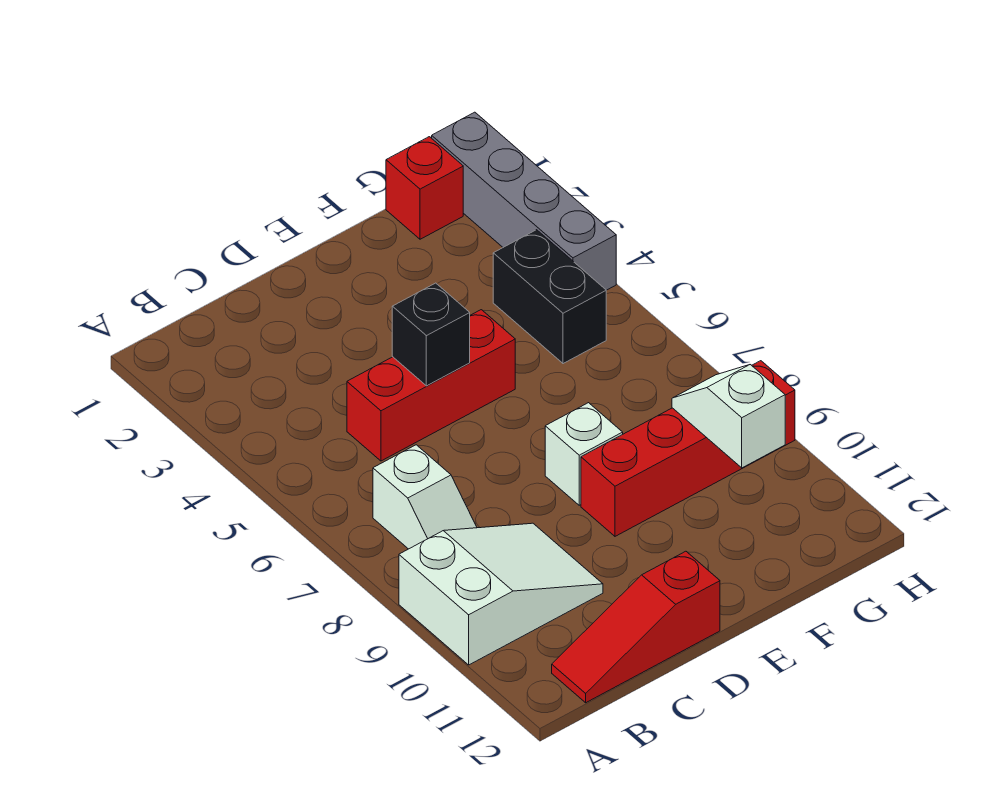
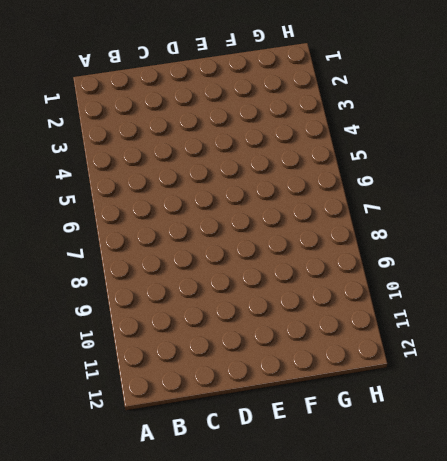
none -> white 2x3 slope [399,523,603,665]
none -> white 1x2 slope [373,445,477,549]

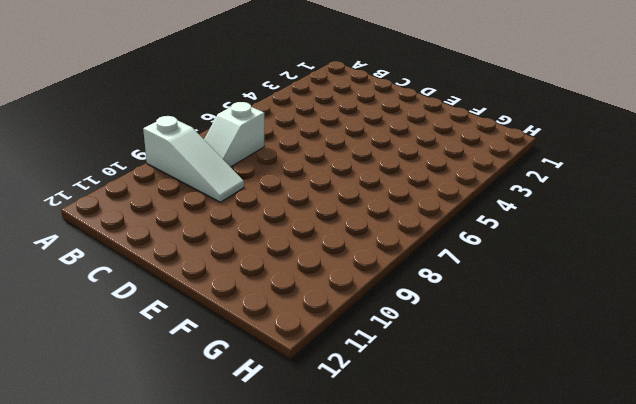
white 1x3 slope [143,116,244,202] -> white 2x3 slope [399,523,603,665]
none -> red 1x3 slope [552,551,720,703]
none -> red 1x3 brick [347,310,515,461]

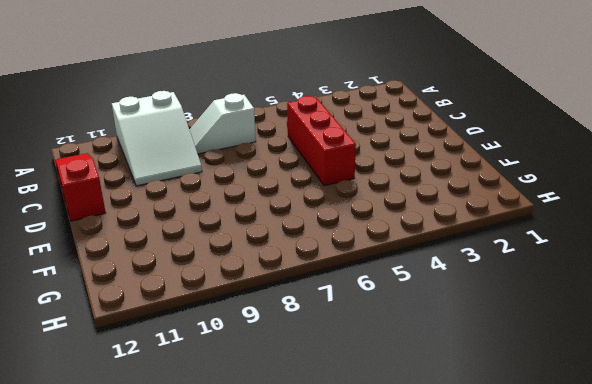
none -> white 1x1 brick [545,403,623,505]
none -> red 1x4 brick [581,361,795,536]

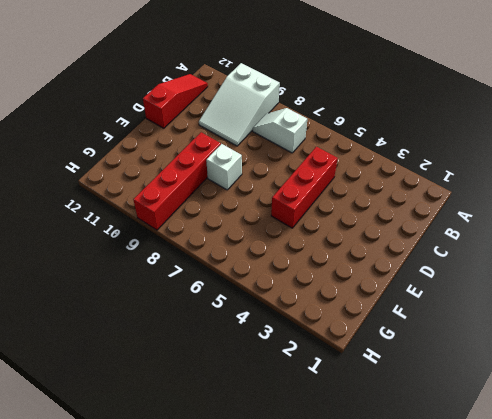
none -> red 1x1 brick [386,137,463,239]
none -> black 1x2 brick [493,230,606,364]

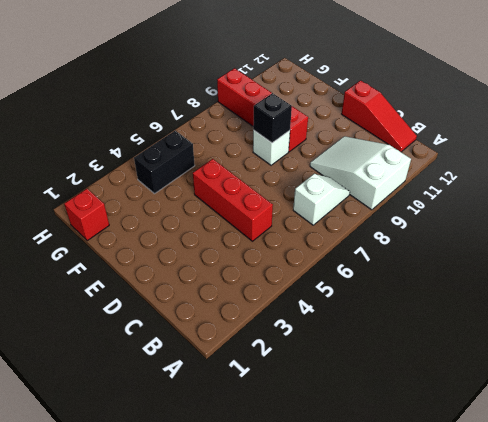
black 1x1 brick [253,93,292,143] -> black 1x1 brick moved to [392,283,470,386]
none -> grey 1x4 brick [432,112,616,290]
none -> white 1x2 slope [672,365,785,468]

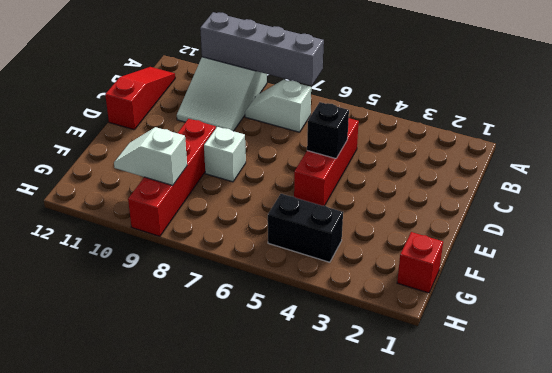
grey 1x4 brick [200,12,324,86] -> grey 1x4 brick moved to [432,112,616,290]
white 1x2 slope [114,127,187,185] -> white 1x2 slope turned to [672,365,785,468]

